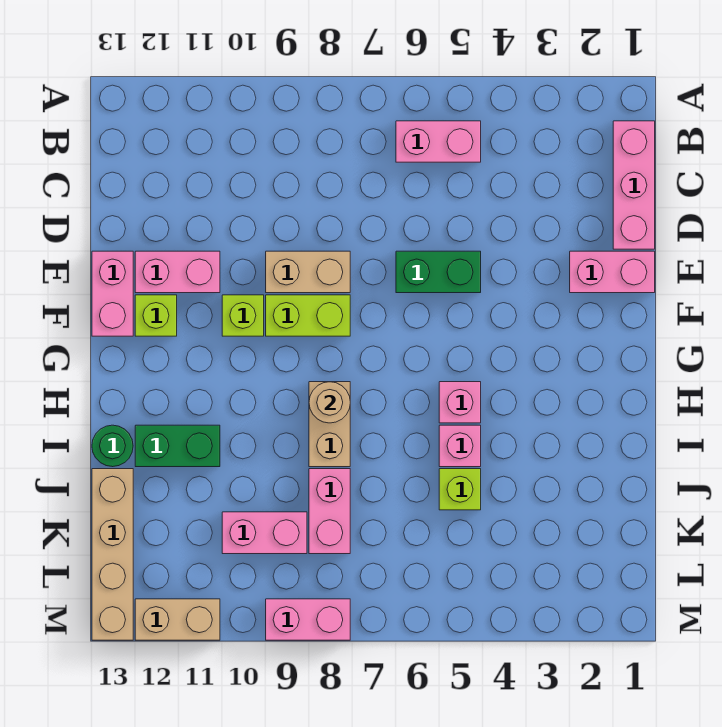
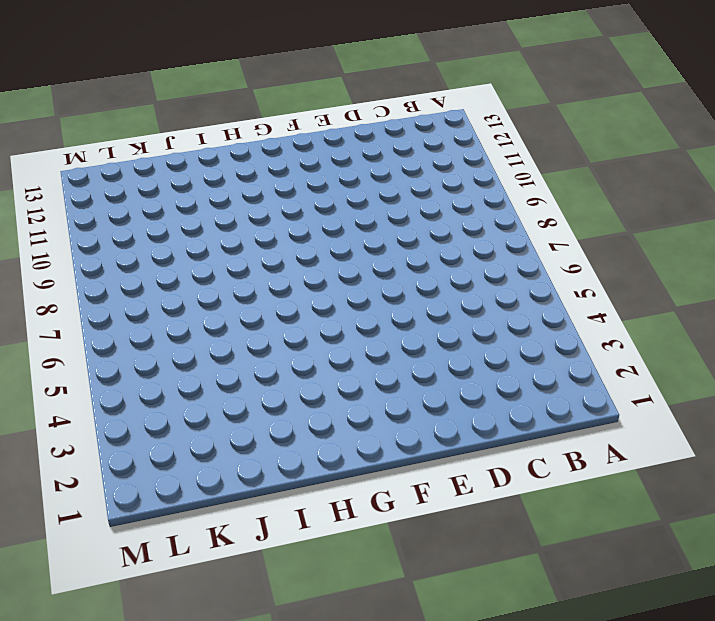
none -> pink 1x3 brick [613,121,655,249]
none -> pink 1x2 brick [396,121,481,162]
none -> pink 1x2 brick [570,251,655,293]

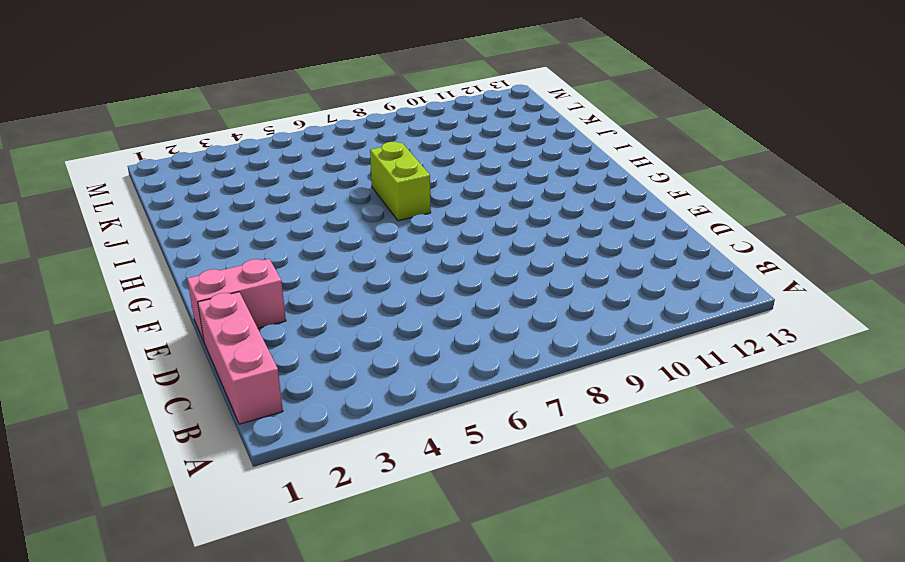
lime 1x2 brick [370,142,431,221] -> lime 1x2 brick turned to [266,295,350,336]
none -> pink 1x2 brick [396,121,481,162]
none -> green 1x2 brick [396,251,481,293]
none -> tan 1x2 brick [266,251,350,293]

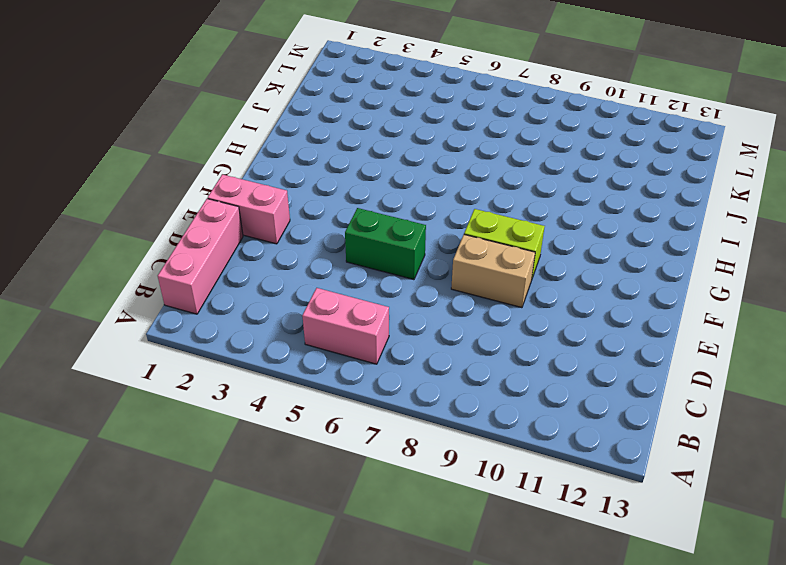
none -> pink 1x2 brick [135,251,220,293]
none -> pink 1x2 brick [92,251,133,336]
none -> lime 1x1 brick [222,295,264,336]

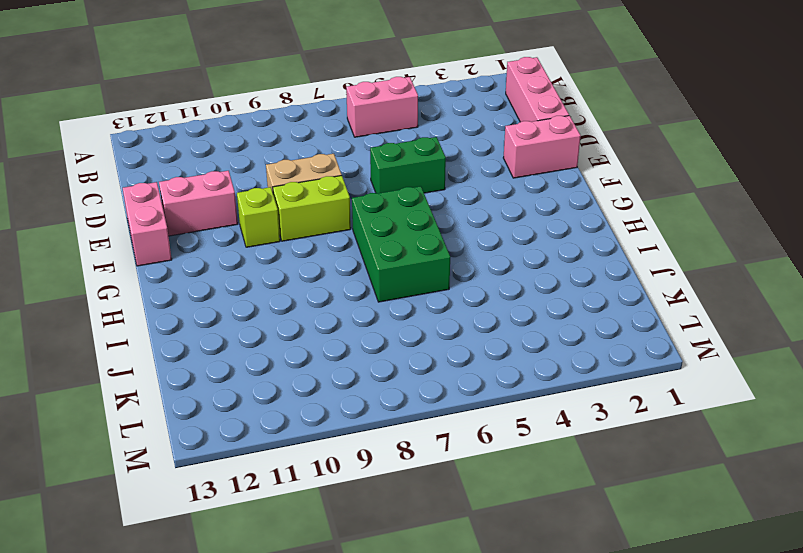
green 2x3 brick [352,186,450,302] -> none
none -> lime 1x1 brick [135,295,177,336]
none -> pink 1x1 brick [439,382,481,423]
none -> tan 1x2 brick [309,382,350,467]

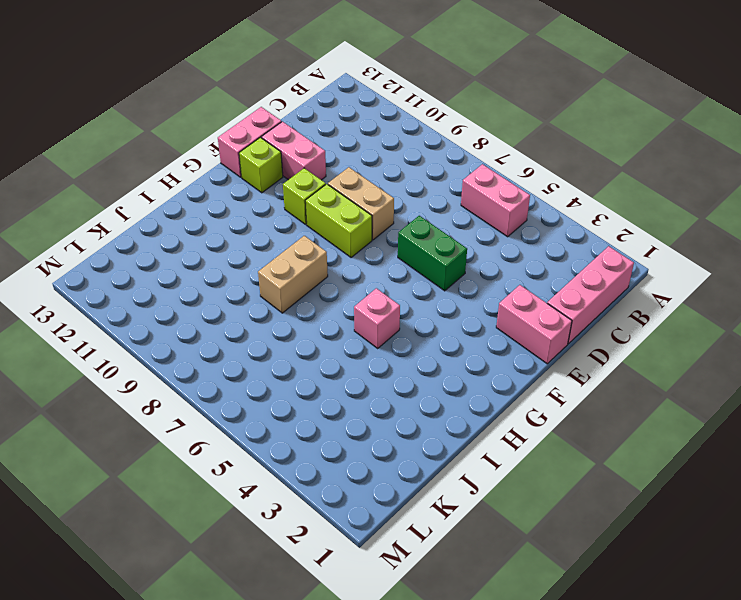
none -> pink 1x1 brick [439,425,481,467]
none -> green 1x2 brick [135,425,220,467]
none -> green 1x1 round brick [92,425,133,467]

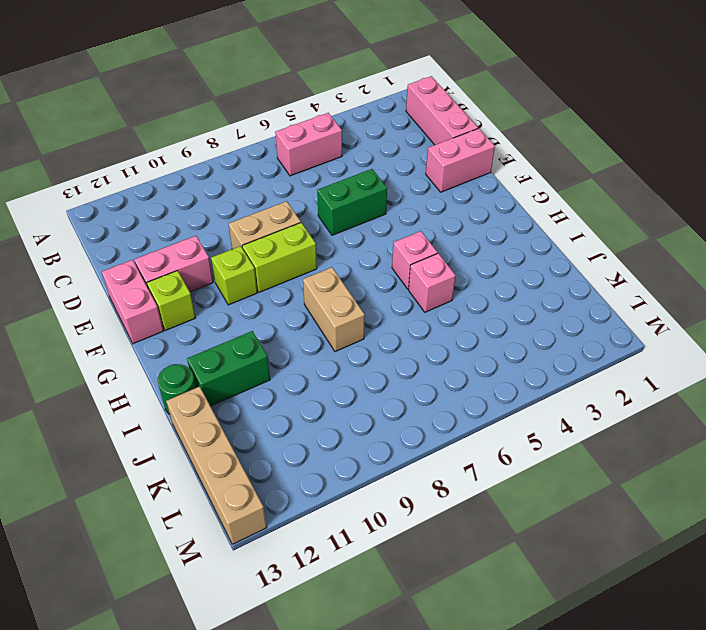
none -> lime 1x1 brick [439,469,481,510]
none -> pink 1x2 brick [309,469,350,554]
none -> pink 1x2 brick [222,512,307,554]

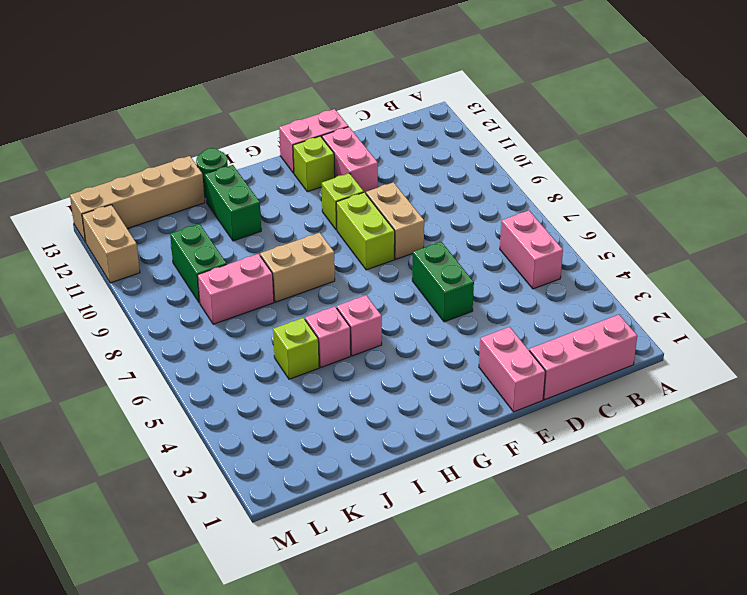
green 1x2 brick [170,224,227,303] -> pink 1x2 brick [222,512,307,554]
none -> pink 1x2 brick [266,599,350,640]
none -> tan 1x1 round brick [309,382,350,423]

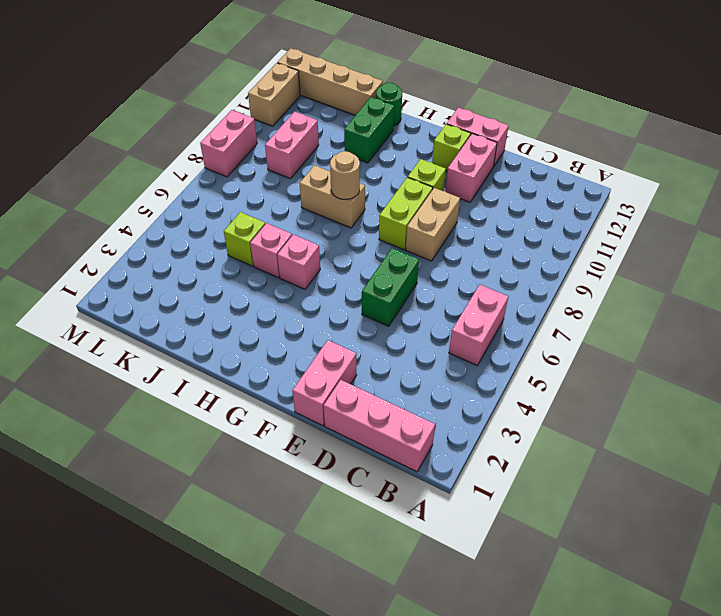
none -> pink 1x2 brick [309,469,350,554]

